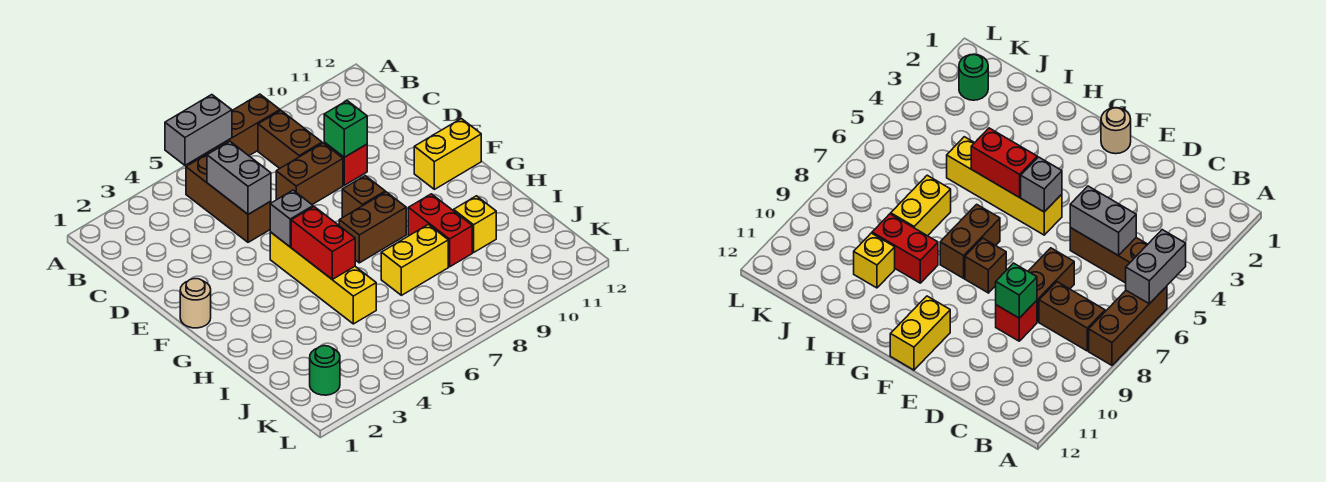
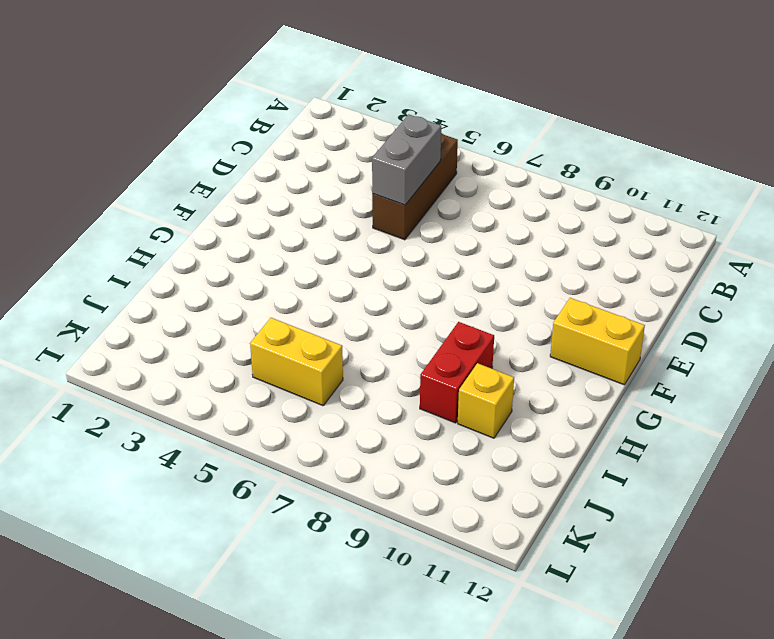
yellow 1x2 brick [250,318,343,406] -> yellow 1x2 brick moved to [381,224,448,295]
none -> brown 1x3 brick [189,94,280,164]
none -> brown 1x2 brick [258,111,322,168]
none -> brown 1x2 brick [276,143,343,205]

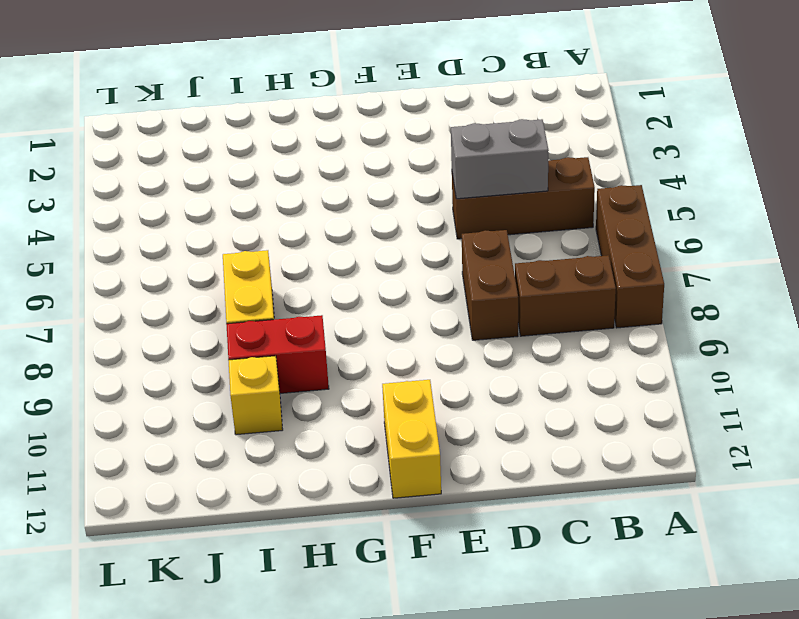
none -> red 1x1 brick [324,142,367,185]
none -> tan 1x1 round brick [180,279,211,328]
none -> yellow 1x4 brick [270,232,376,324]

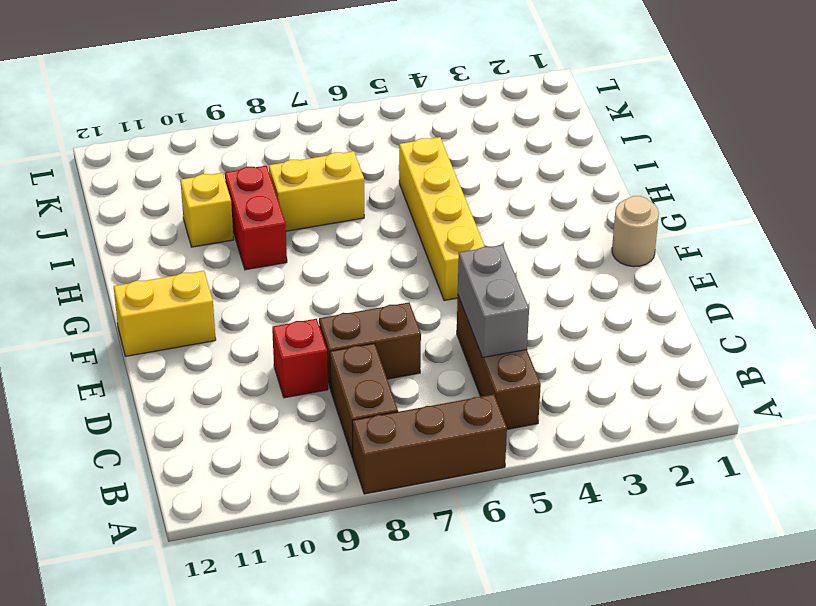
none -> brown 1x1 brick [342,176,385,217]
none -> brown 1x2 brick [339,192,406,263]
none -> green 1x1 round brick [310,346,340,395]

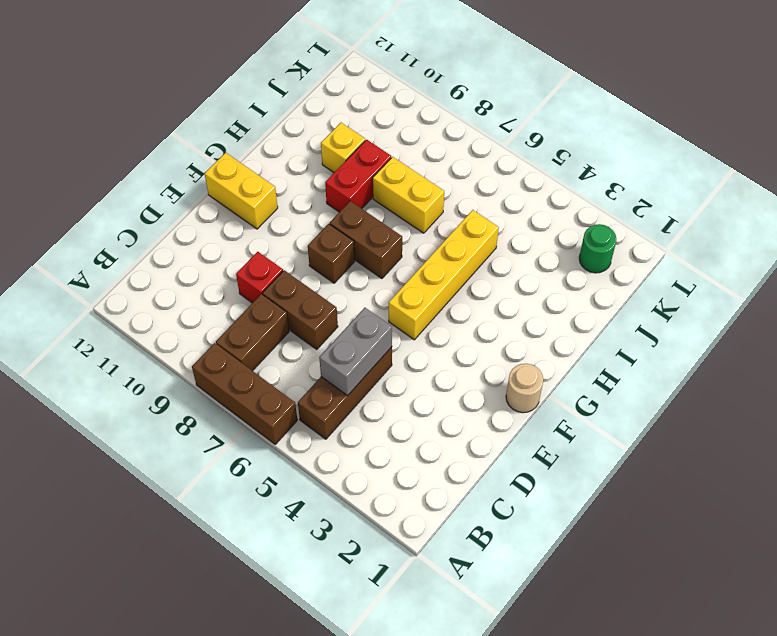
none -> grey 1x2 brick [165,95,232,165]
none -> green 1x1 brick [324,101,367,157]
none -> grey 1x1 brick [270,190,313,247]

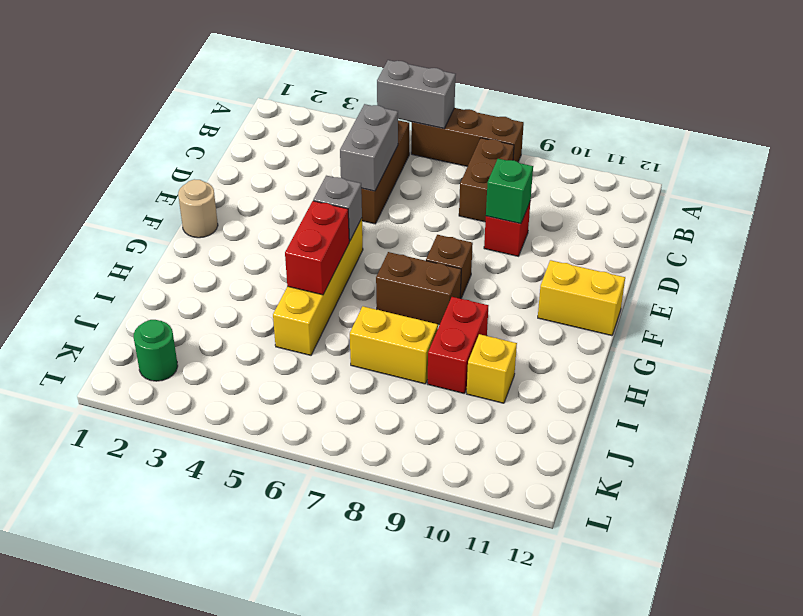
none -> brown 1x2 brick [276,143,343,205]

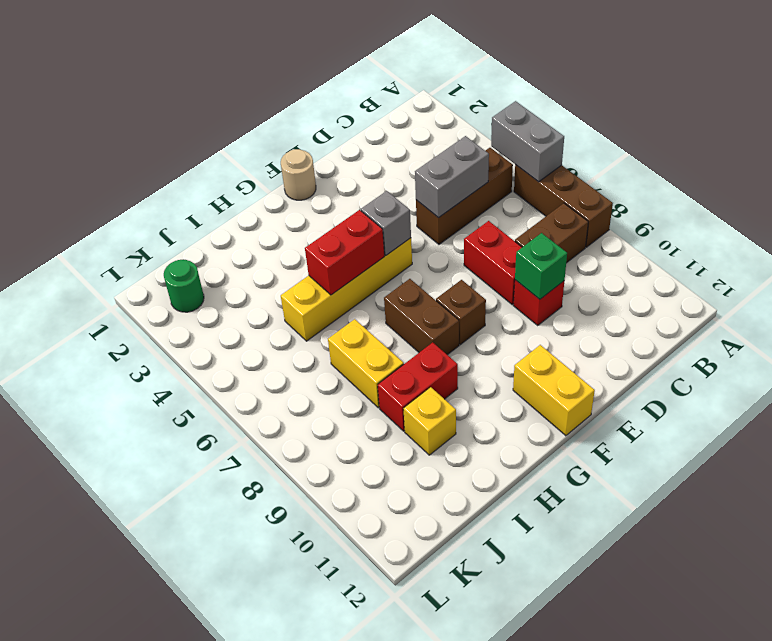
red 1x2 brick [464,221,522,304] -> brown 1x2 brick [276,143,343,205]

